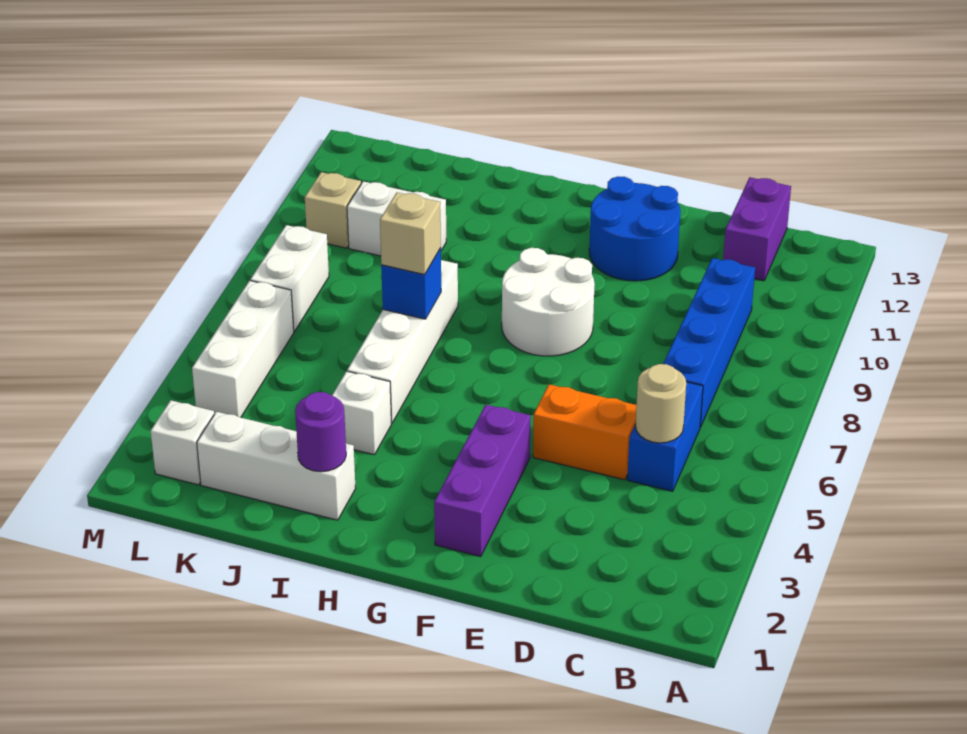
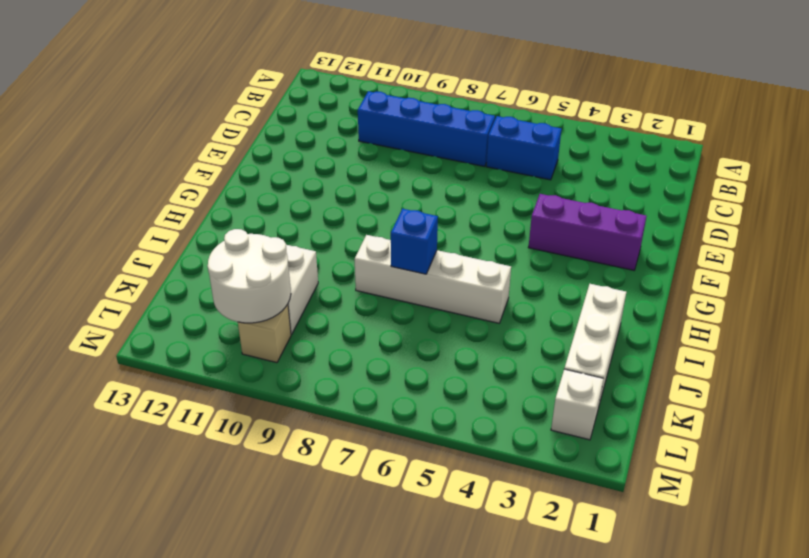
white 2x2 round brick [208,229,291,323] -> white 2x2 round brick moved to [502,248,595,356]
none -> purple 1x2 brick [723,177,791,281]
none -> orange 1x2 brick [533,384,636,480]
none -> blue 2x2 round brick [589,177,680,281]

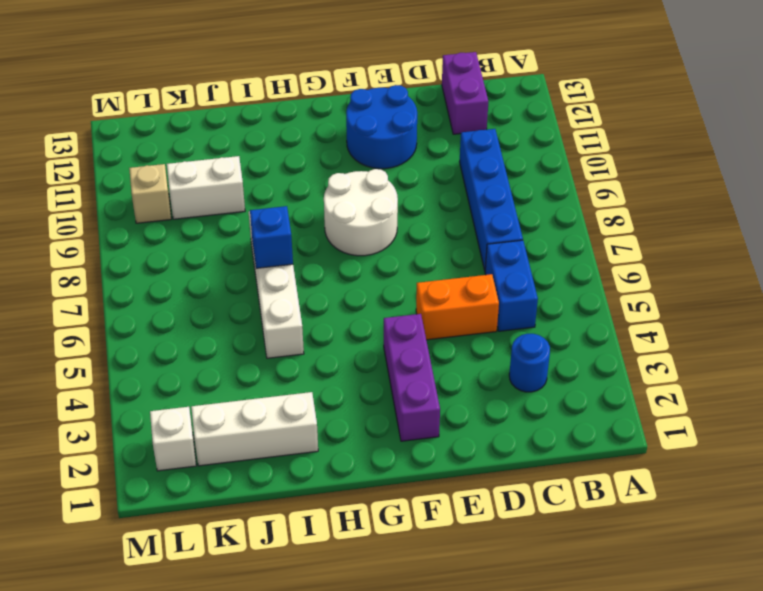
blue 1x1 round brick [509,334,550,392] -> none
none -> white 1x1 brick [332,371,391,455]
none -> white 1x3 brick [192,281,294,417]
none -> white 1x2 brick [250,225,329,331]

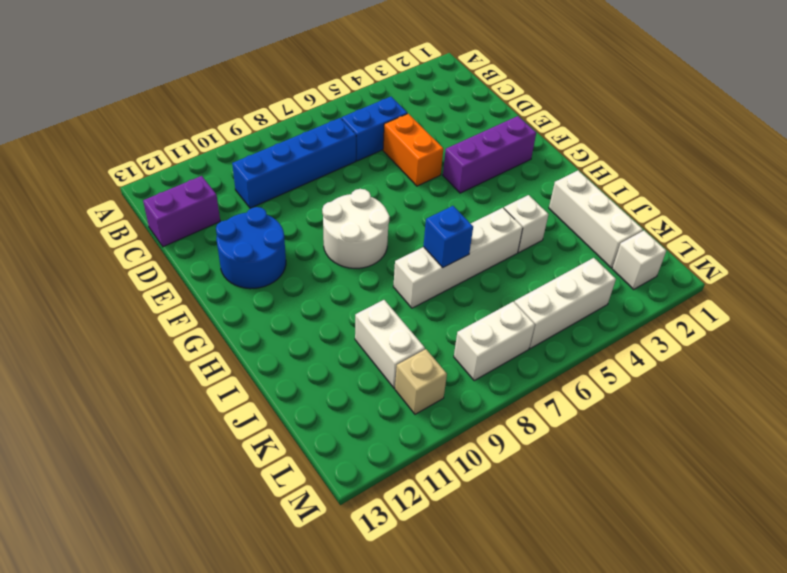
none -> tan 1x1 round brick [635,364,686,443]
none -> purple 1x1 round brick [295,392,346,472]
none -> tan 1x1 brick [380,192,441,275]

